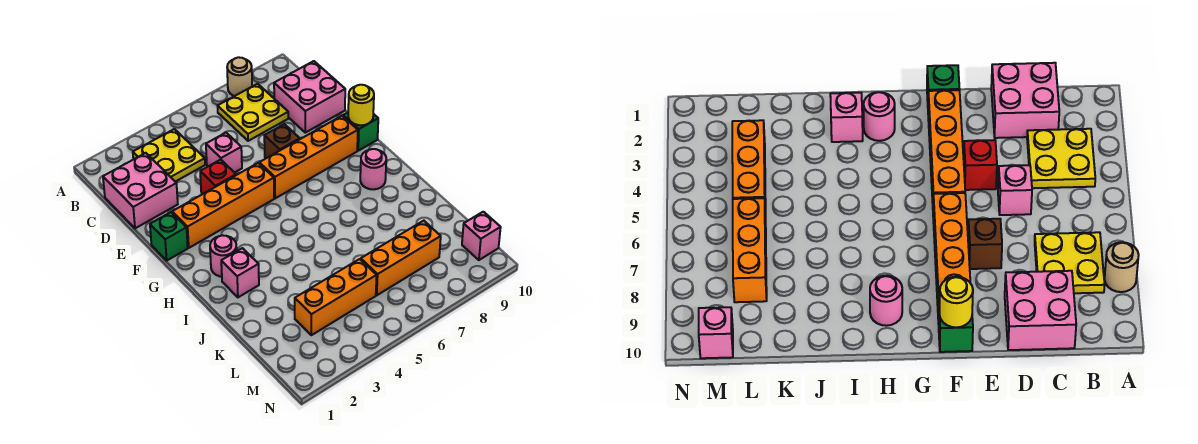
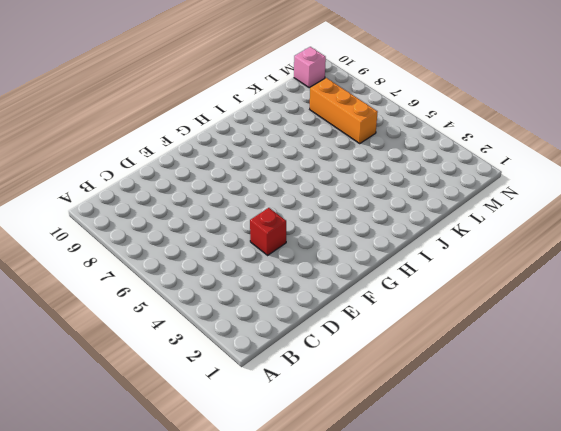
none -> tan 1x1 round brick [227,57,252,96]
none -> yellow 2x2 plate [133,129,205,182]
none -> yellow 2x2 plate [218,84,288,141]

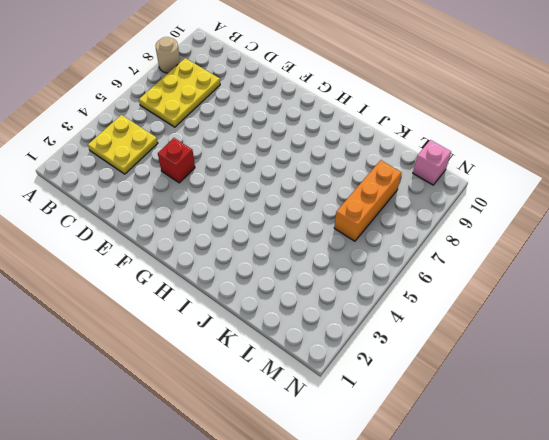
yellow 2x3 plate [139,58,220,127] -> yellow 2x2 plate [218,84,288,141]
none -> pink 2x2 brick [103,153,178,228]
none -> pink 2x2 brick [274,61,345,133]
none -> pink 1x1 brick [206,133,242,173]

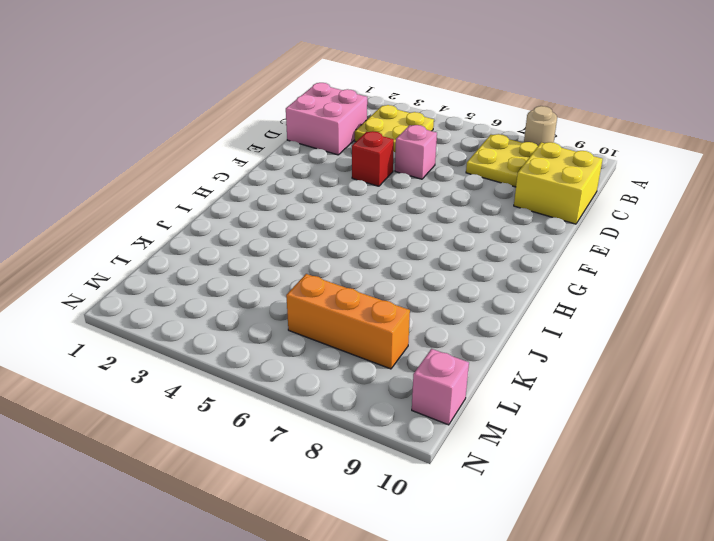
yellow 2x2 brick [514,142,603,224] -> pink 2x2 brick [274,61,345,133]
none -> brown 1x1 brick [264,124,300,158]
none -> green 1x1 brick [150,212,188,260]
none -> orange 1x4 brick [172,163,274,248]

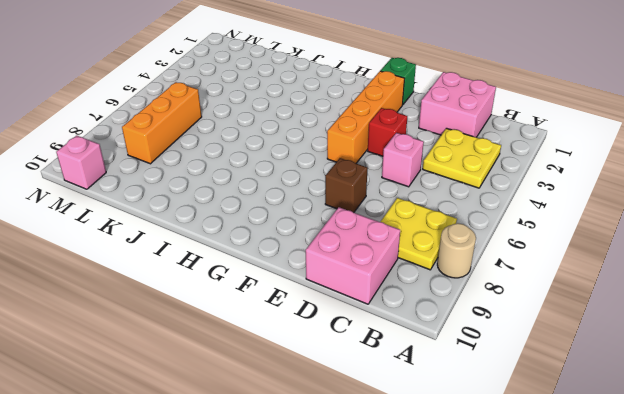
none -> orange 1x4 brick [259,116,358,198]
none -> green 1x1 brick [343,112,378,151]
none -> pink 1x1 round brick [210,235,237,277]

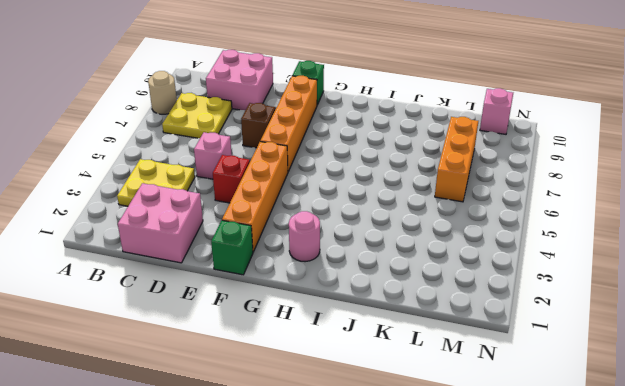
none -> pink 1x1 round brick [360,149,386,189]
none -> pink 1x1 brick [221,248,259,297]
none -> orange 1x3 brick [295,259,377,335]

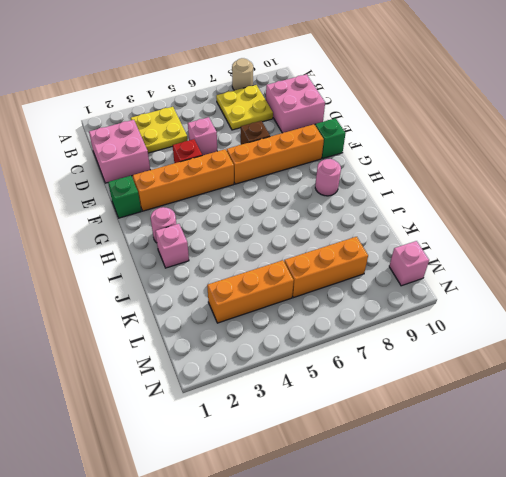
none -> yellow 1x1 round brick [348,85,374,125]

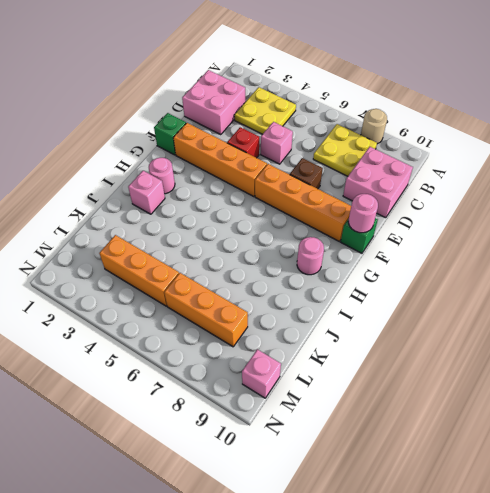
pink 1x1 round brick [348,194,378,233] -> yellow 1x1 round brick [348,85,374,125]

